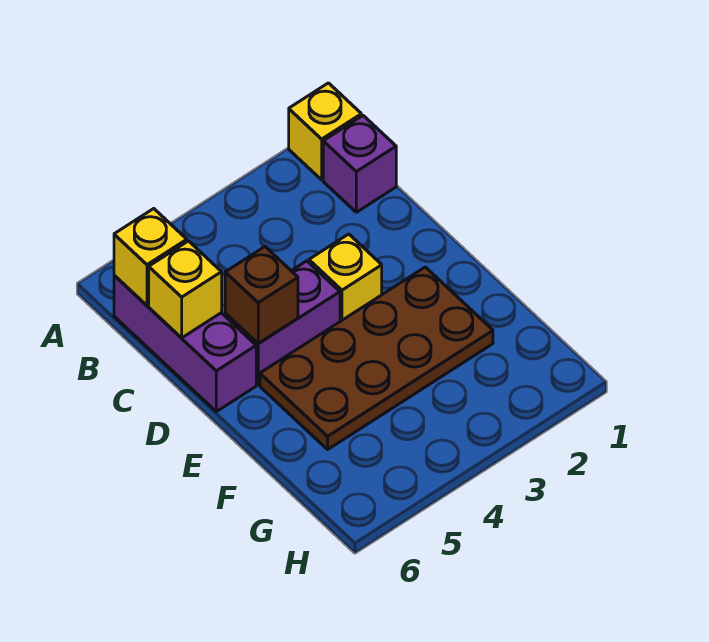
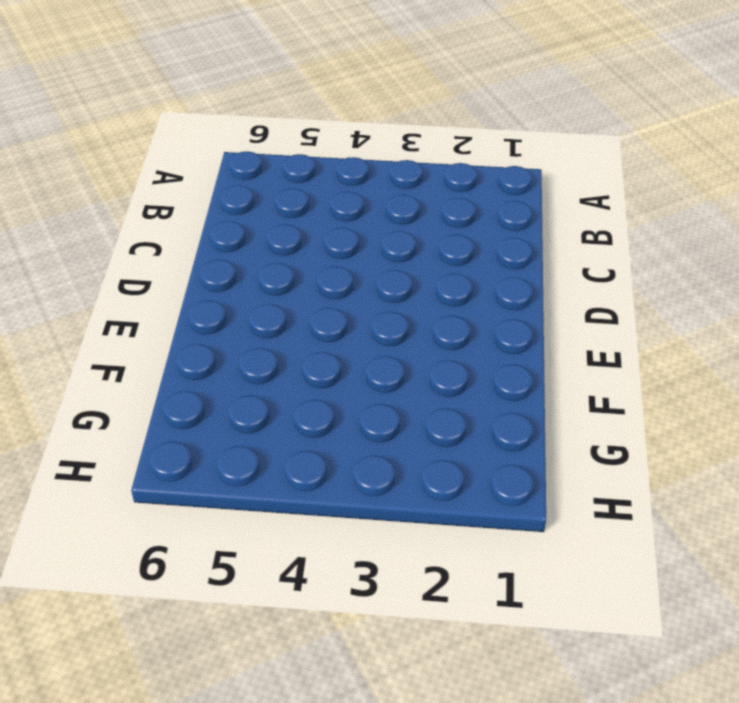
none -> yellow 1x1 brick [289,83,361,180]
none -> purple 1x1 brick [323,116,396,212]

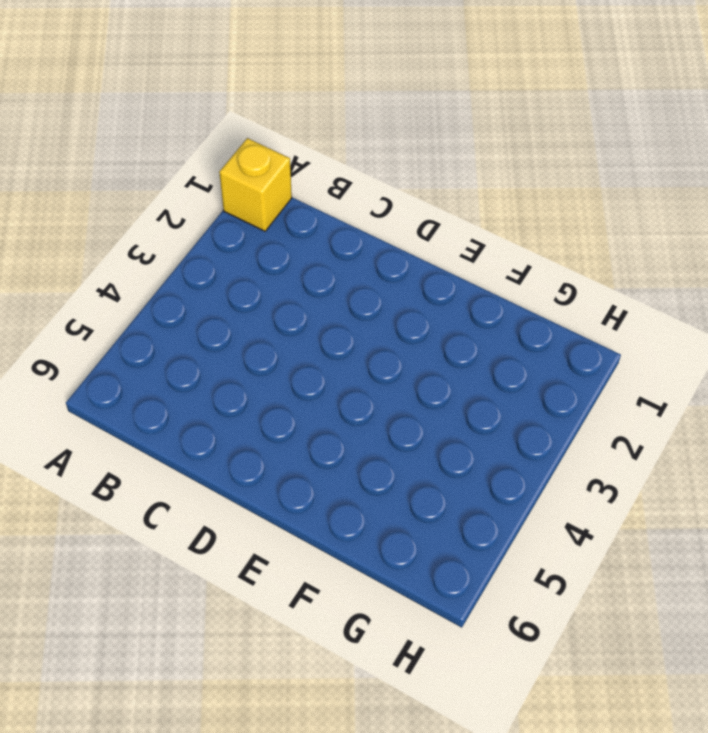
none -> purple 1x1 brick [323,116,396,212]
none -> purple 1x3 brick [114,275,256,412]

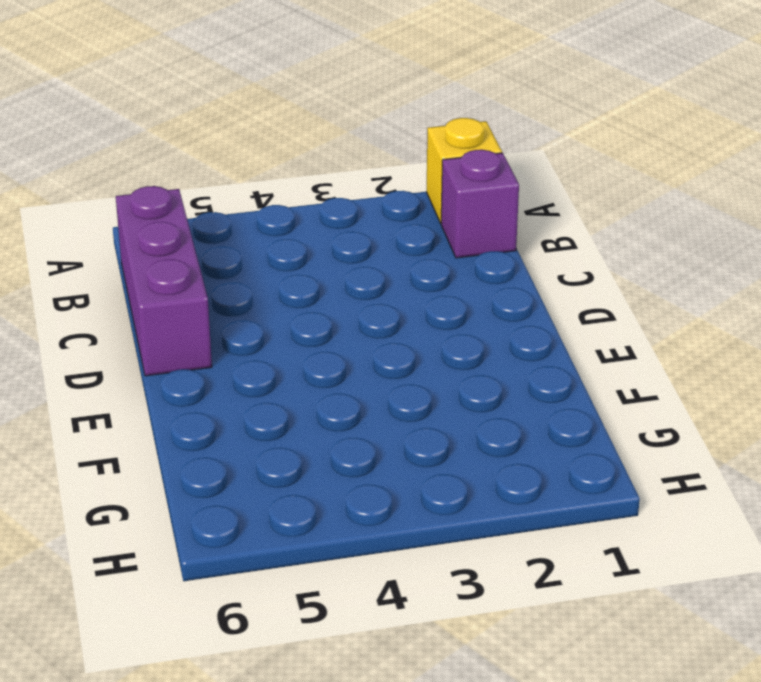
none -> yellow 1x1 brick [309,234,382,321]
none -> purple 1x2 brick [225,261,340,385]

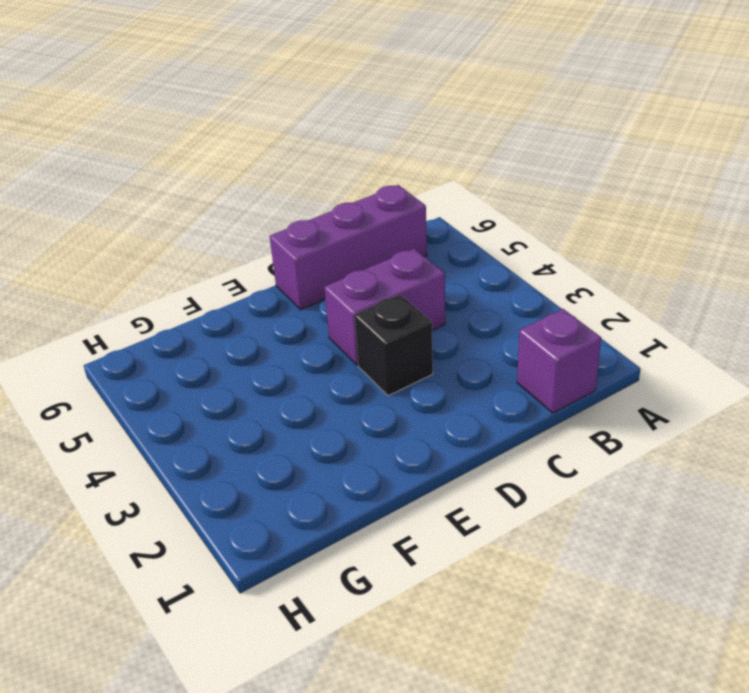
purple 1x2 brick [324,248,445,365] -> purple 1x2 brick turned to [225,261,340,385]
black 1x1 brick [355,295,433,396] -> yellow 1x1 brick [309,234,382,321]
none -> yellow 1x1 brick [289,83,361,180]
none -> brown 2x4 plate [260,267,493,449]

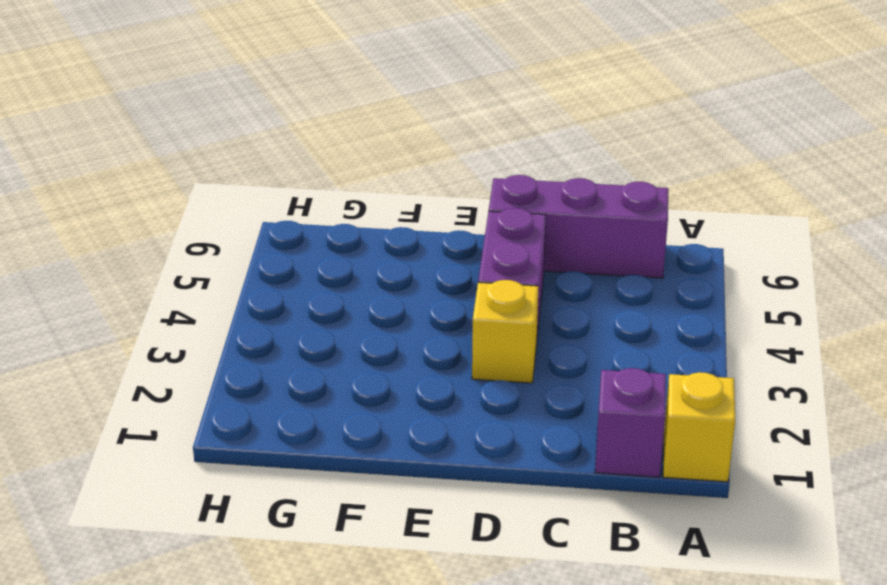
none -> brown 2x4 plate [260,267,493,449]
none -> yellow 1x1 brick [114,209,187,305]

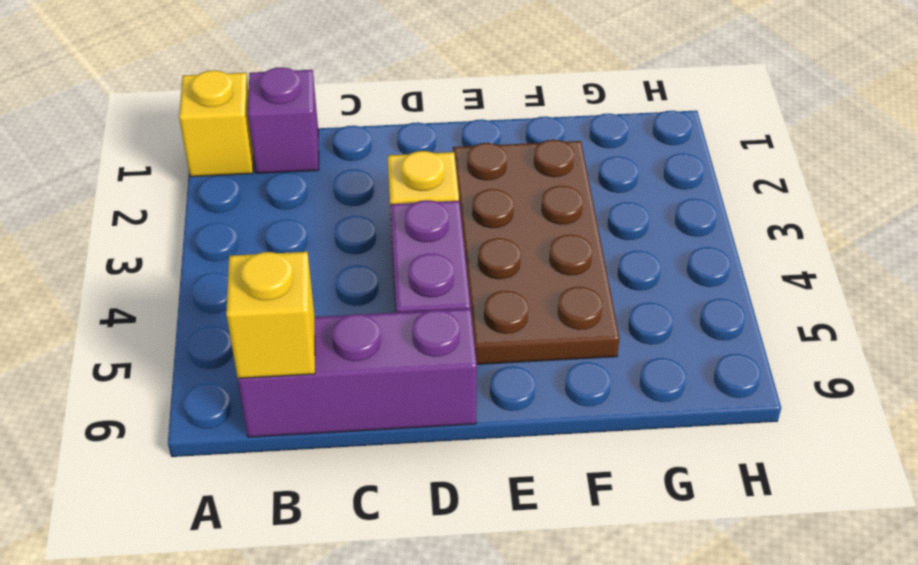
none -> yellow 1x1 brick [149,241,222,338]
none -> brown 1x1 brick [225,247,298,344]

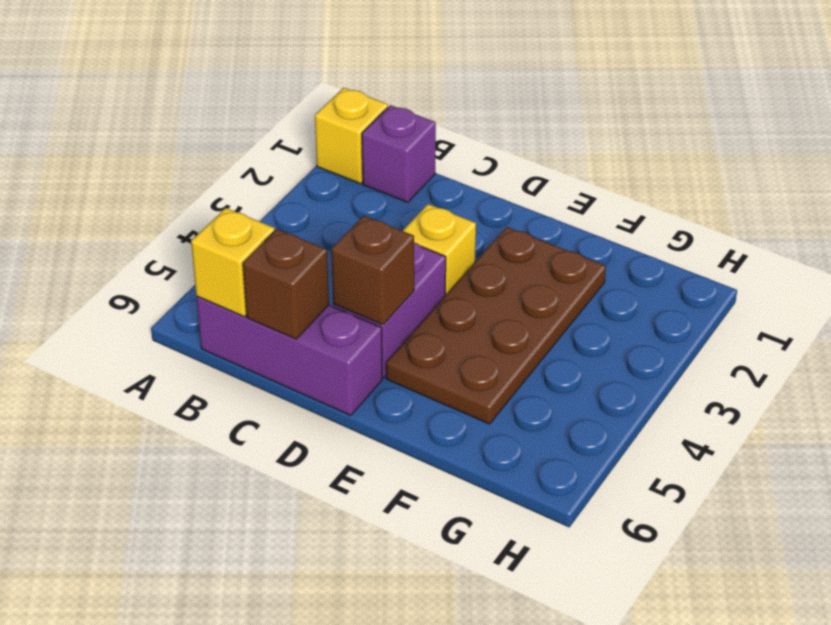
brown 1x1 brick [243,229,329,339] -> yellow 1x1 brick [149,241,222,338]

